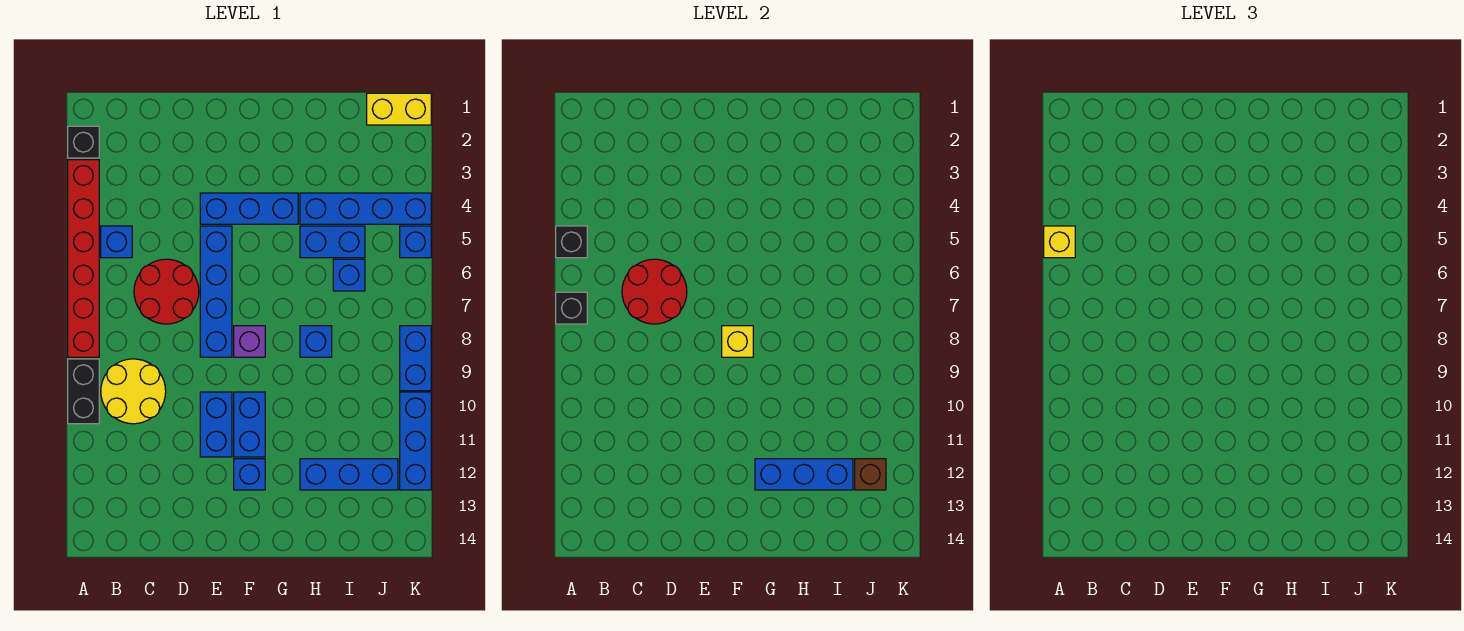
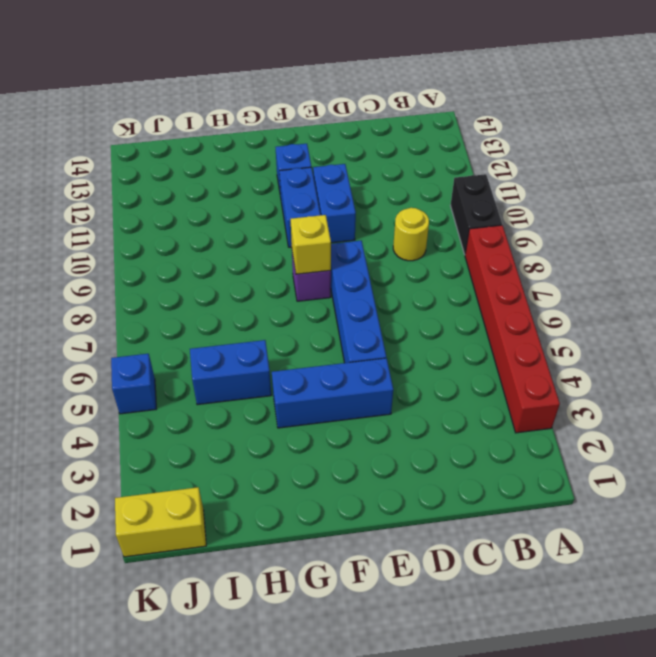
yellow 1x1 round brick [393,208,429,261] -> yellow 2x2 round brick [101,359,166,424]
none -> black 1x1 brick [68,126,99,158]
none -> blue 1x1 brick [101,226,132,258]
none -> red 2x2 round brick [134,259,199,324]

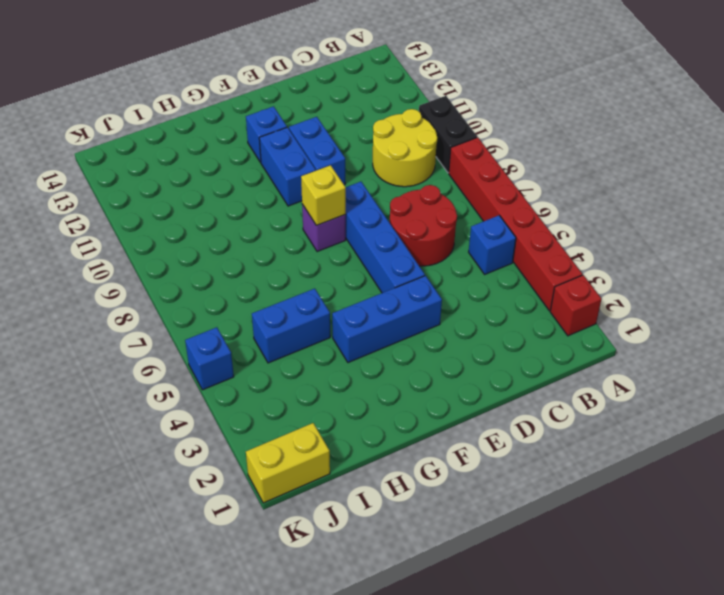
red 1x1 brick [550,275,601,336] -> black 1x1 brick [68,126,99,158]
none -> blue 1x4 brick [300,193,431,224]
none -> blue 1x1 brick [300,326,332,357]
none -> blue 1x3 brick [300,459,398,490]

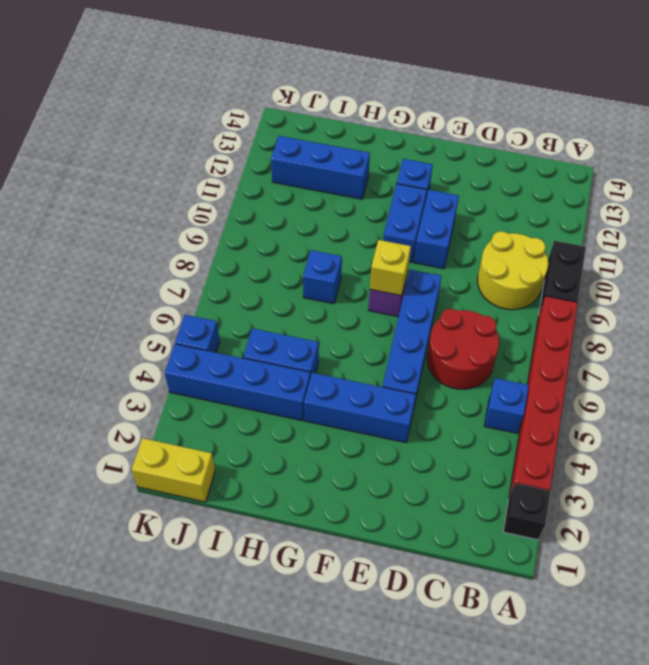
none -> blue 1x1 brick [333,259,365,291]
none -> blue 1x2 brick [400,326,431,391]
none -> blue 1x3 brick [400,392,431,490]

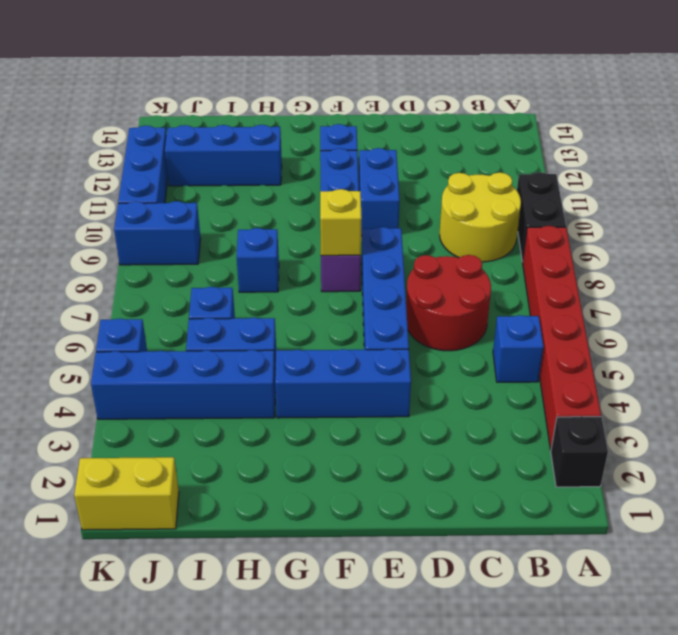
blue 1x2 brick [114,201,201,265] -> blue 1x2 brick turned to [400,326,431,391]
none -> black 1x1 brick [556,226,587,258]
none -> black 1x1 brick [556,292,587,324]
none -> red 2x2 round brick [622,259,687,324]

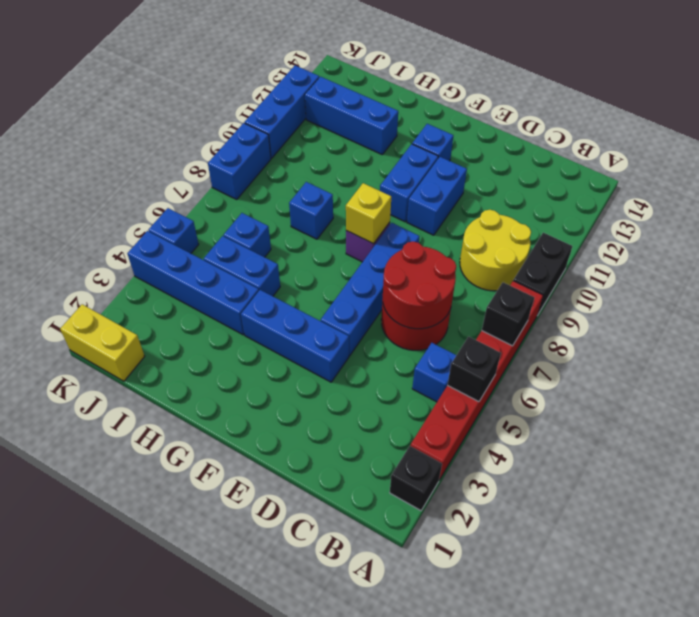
none -> blue 1x3 brick [755,459,853,490]
none -> brown 1x1 brick [855,459,886,490]
none -> yellow 1x1 brick [1044,226,1075,258]

